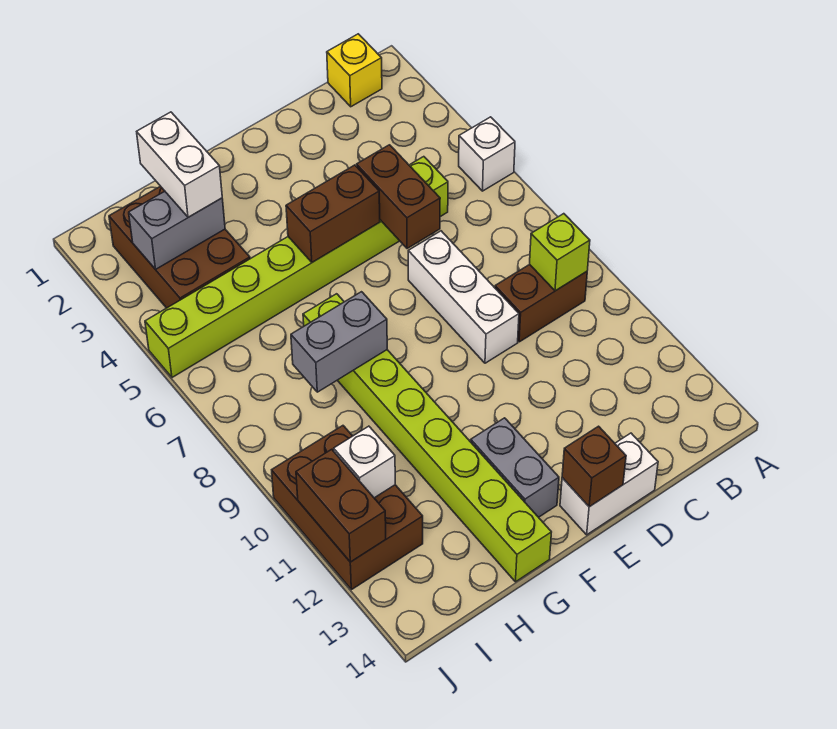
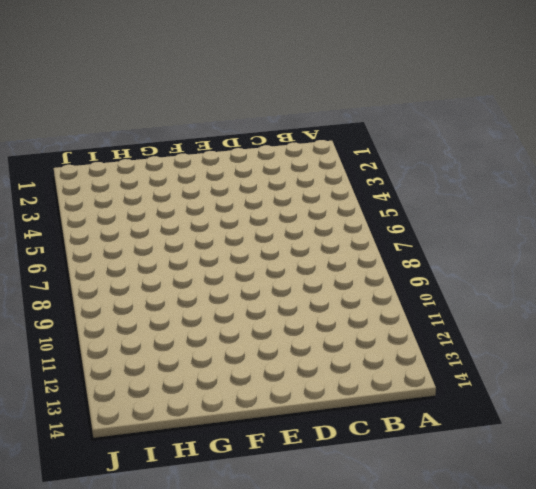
none -> white 1x1 brick [459,117,515,191]
none -> yellow 1x1 brick [327,34,382,107]
none -> brown 1x2 brick [495,264,587,342]

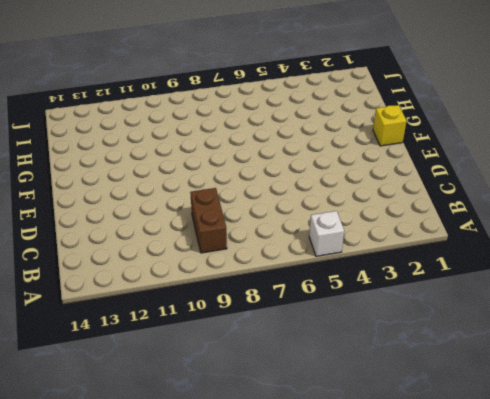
yellow 1x1 brick [373,105,406,146] -> yellow 1x1 brick moved to [327,34,382,107]
none -> lime 1x8 brick [145,157,448,377]
none -> white 1x3 brick [408,231,519,363]
none -> white 1x2 brick [560,433,658,535]

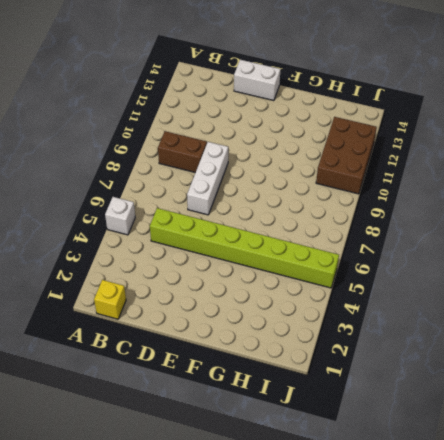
none -> grey 1x2 brick [471,418,559,517]
none -> lime 1x8 brick [303,294,551,582]
none -> brown 2x3 brick [109,186,250,308]

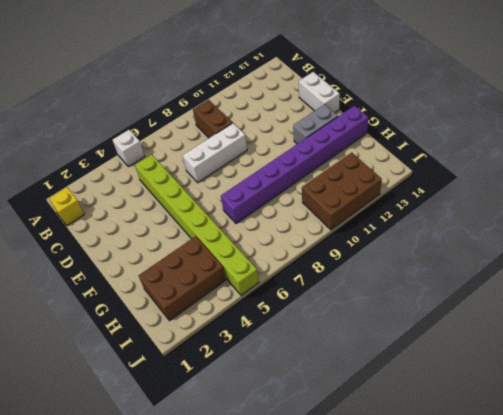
purple 1x8 brick [221,106,368,224] -> lime 1x8 brick [303,294,551,582]
none -> lime 1x1 brick [530,214,590,291]
none -> brown 1x2 brick [357,145,440,249]
none -> brown 1x2 brick [286,165,380,262]

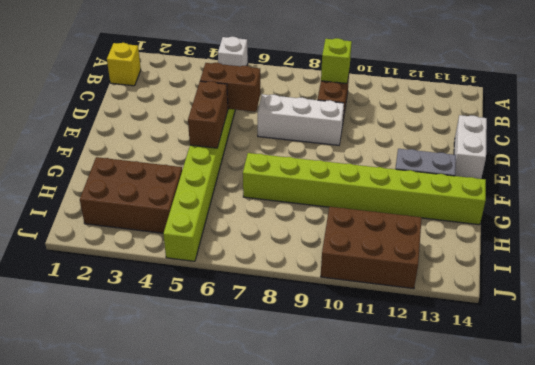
none -> brown 1x1 brick [562,426,626,507]
none -> grey 1x2 brick [291,292,387,392]
none -> grey 1x2 brick [129,191,225,269]

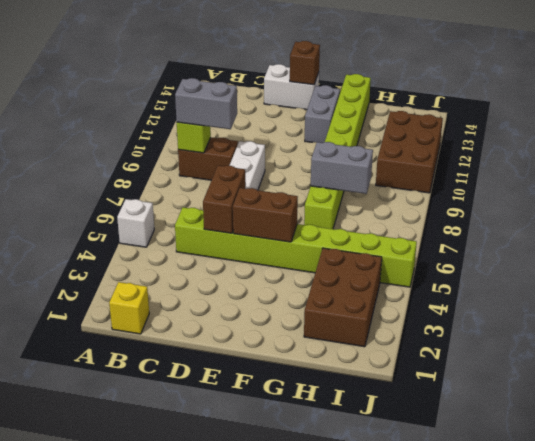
grey 1x2 brick [175,78,237,129] -> grey 1x2 brick moved to [129,191,225,269]
none -> white 1x1 brick [334,426,395,498]
none -> brown 1x2 brick [296,449,386,562]
none -> white 1x2 brick [137,112,222,217]

